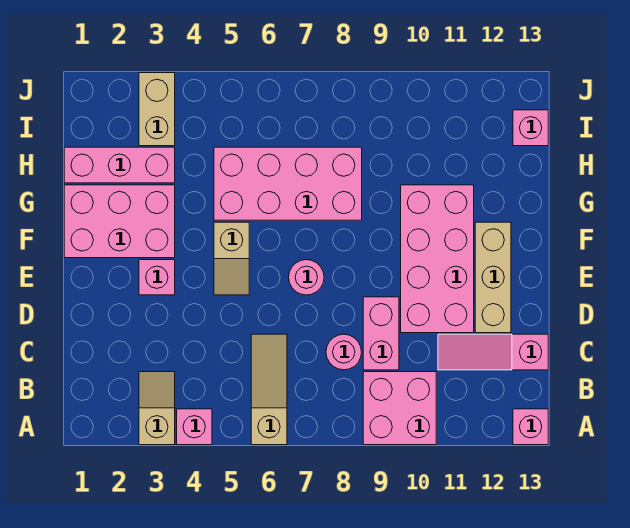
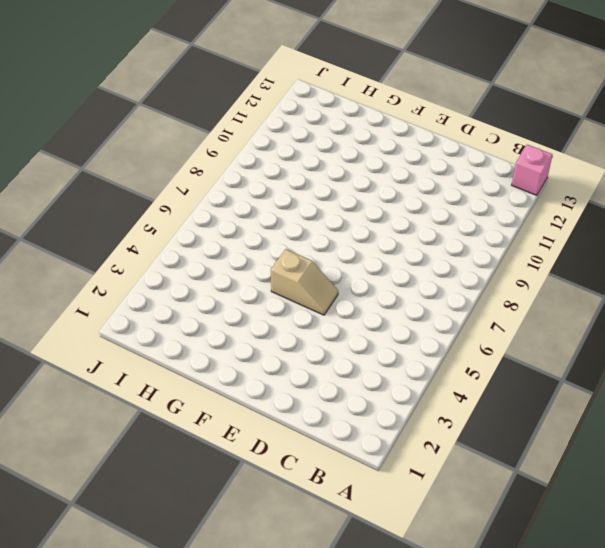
none -> tan 1x2 slope [139,372,175,445]
none -> pink 1x1 brick [177,409,212,445]
none -> tan 1x3 slope [251,334,287,445]

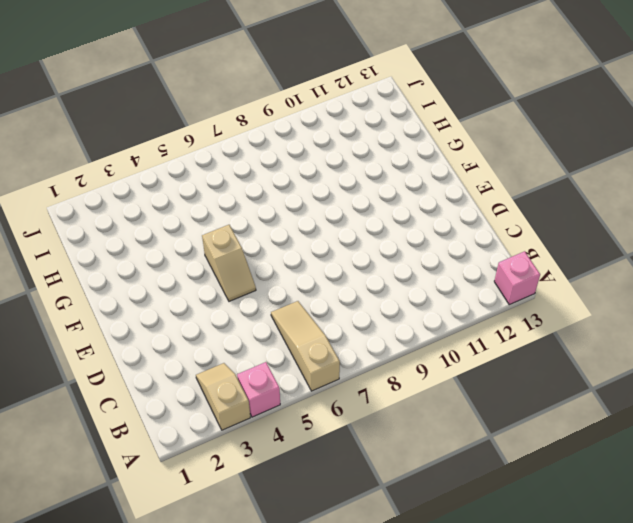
none -> pink 2x2 brick [363,372,436,445]
none -> pink 1x1 round brick [326,334,362,370]
none -> pink 1x2 brick [363,297,399,370]

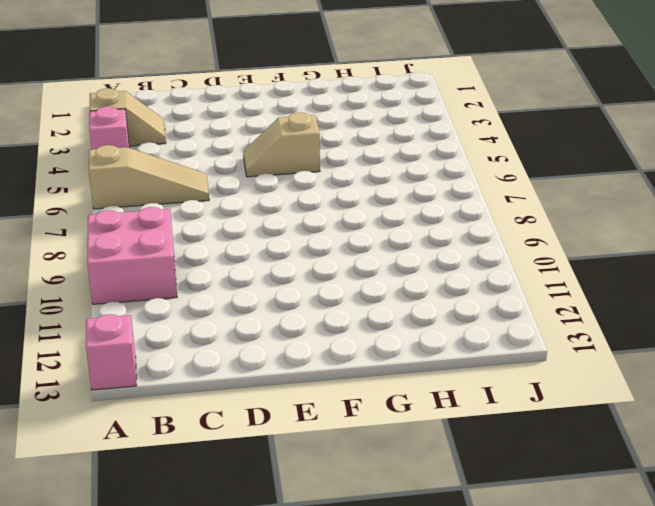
none -> pink 1x1 round brick [326,334,362,370]
none -> pink 1x2 brick [363,297,399,370]
none -> pink 1x3 slope [438,334,548,370]

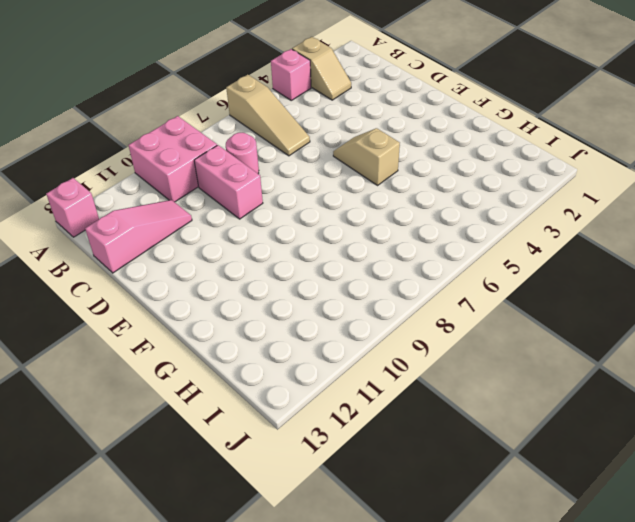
none -> pink 2x4 brick [401,185,474,333]
none -> tan 1x3 brick [475,222,511,333]
none -> pink 1x1 brick [139,260,175,295]

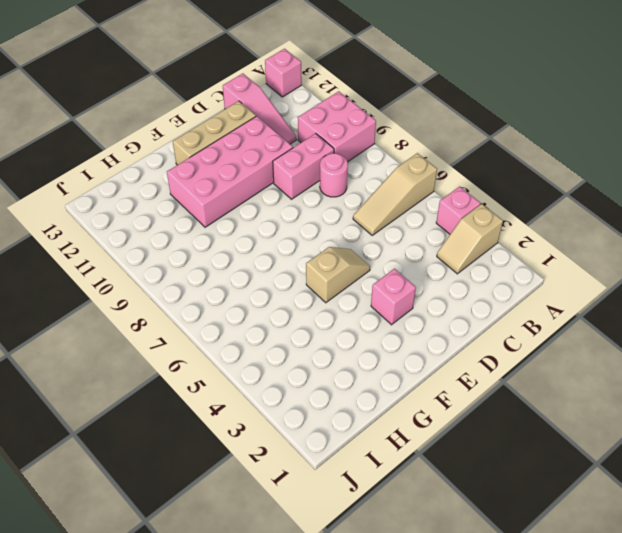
none -> pink 1x1 round brick [289,260,324,295]
none -> pink 2x3 brick [64,185,175,258]
none -> pink 2x4 brick [214,147,362,220]

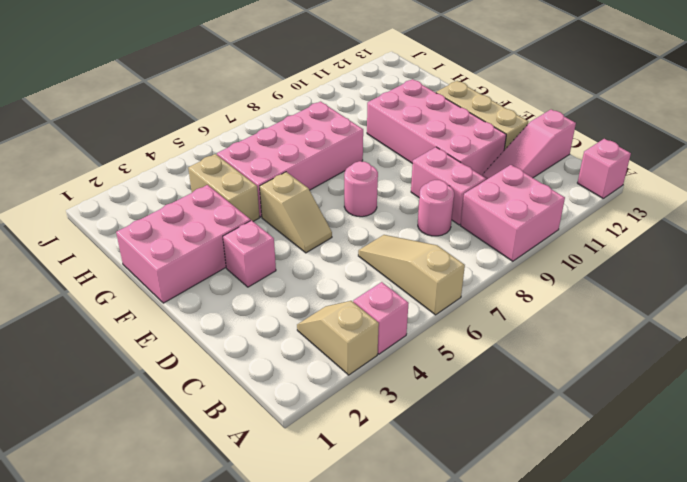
tan 1x2 brick [188,154,260,222] -> tan 1x2 brick moved to [139,73,175,146]
none -> pink 1x3 brick [64,147,175,183]
none -> pink 1x1 brick [513,110,548,146]

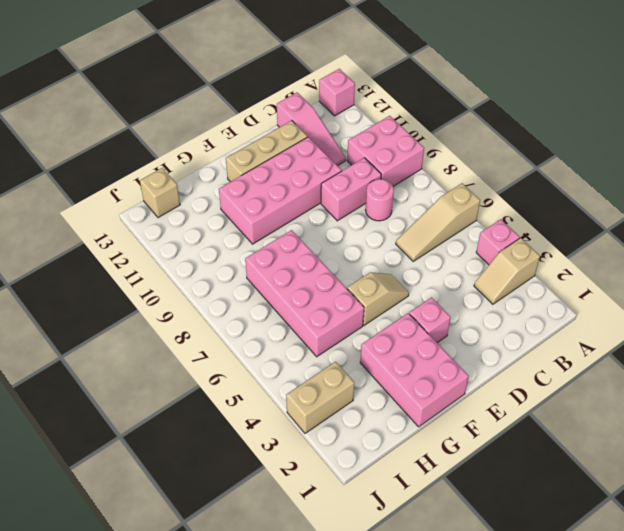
tan 1x1 brick [140,168,180,218] -> pink 1x1 brick [513,110,548,146]
none -> pink 1x1 round brick [289,260,324,295]
none -> pink 1x3 brick [64,147,175,183]

